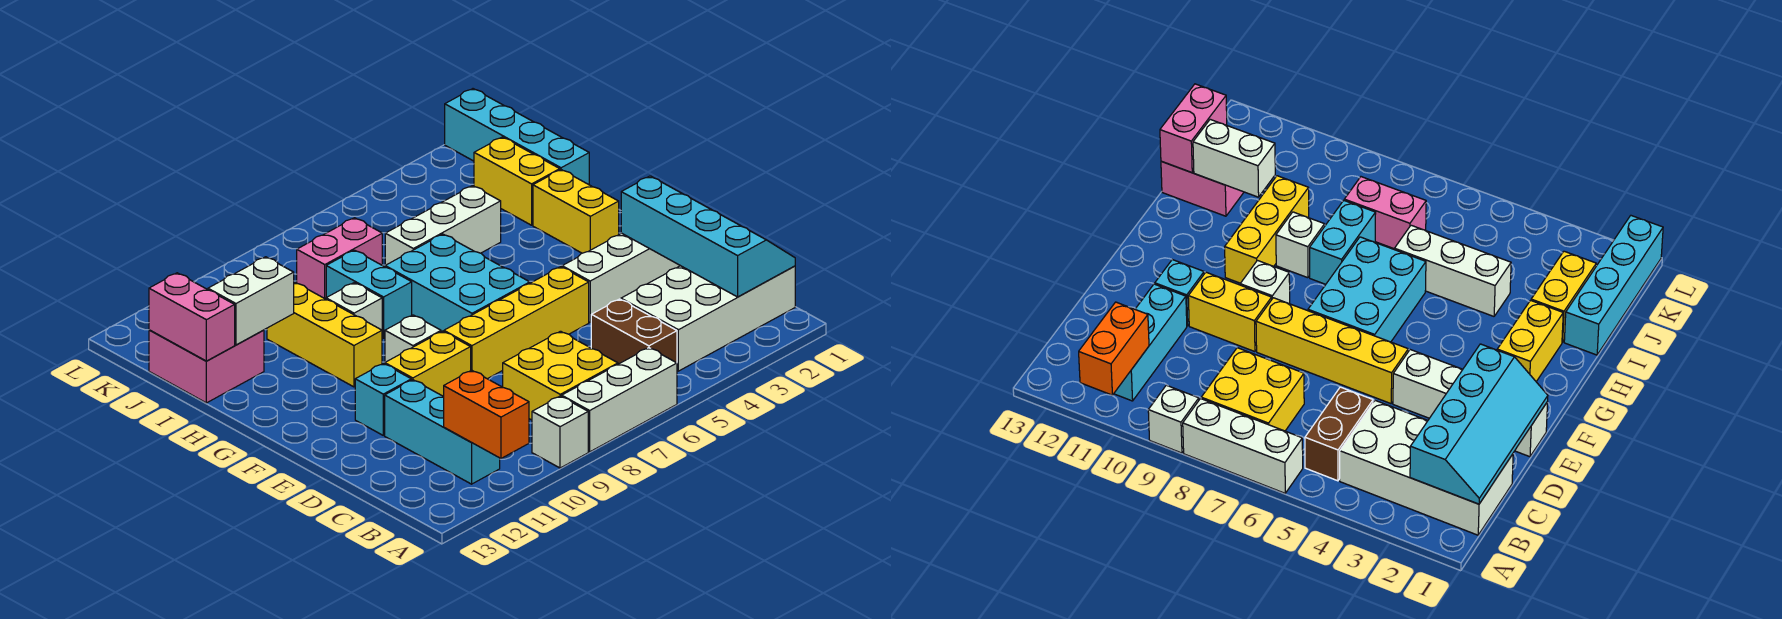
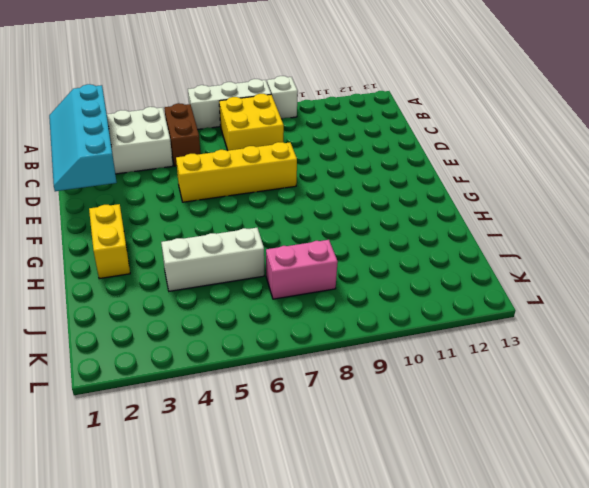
none -> cyan 1x3 brick [385,380,500,484]
none -> white 1x4 brick [562,233,680,322]
none -> yellow 1x2 brick [385,331,471,397]

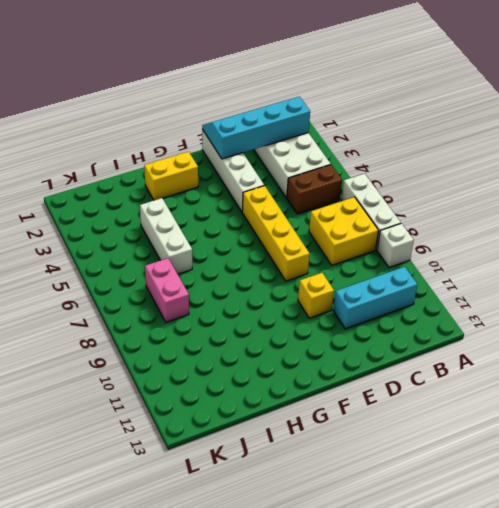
yellow 1x1 brick [298,273,334,318] -> yellow 1x2 brick [385,331,471,397]
none -> cyan 1x1 brick [355,364,411,435]
none -> cyan 2x3 brick [385,234,530,332]
none -> white 1x1 brick [385,315,441,362]

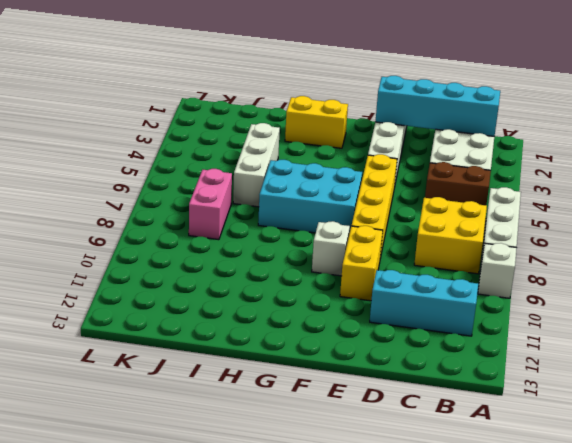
none -> cyan 1x1 brick [355,364,411,435]
none -> yellow 1x3 brick [267,283,382,387]
none -> cyan 1x2 brick [326,250,412,338]

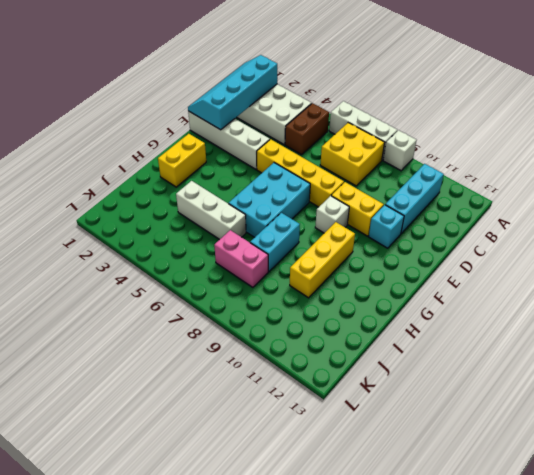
none -> white 1x1 brick [326,283,382,330]
none -> cyan 1x4 brick [445,89,589,185]
none -> yellow 1x2 brick [474,137,560,225]

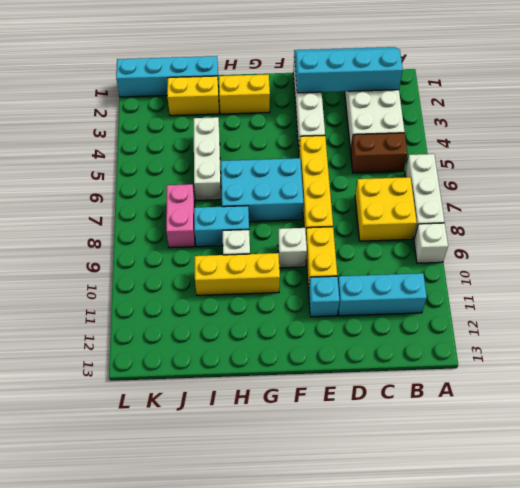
none -> pink 2x2 brick [149,330,264,403]
none -> orange 1x2 brick [444,370,529,458]
none -> white 1x2 brick [208,257,294,345]

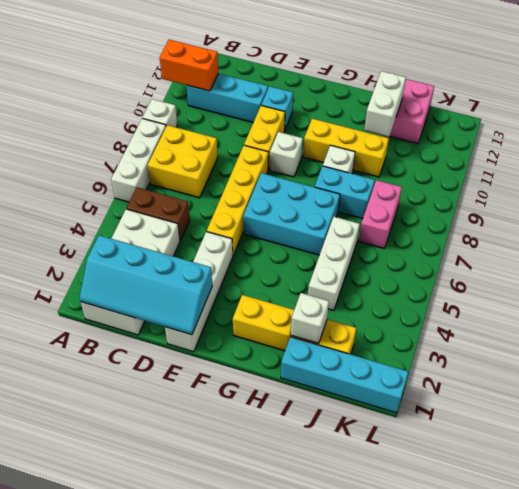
white 1x1 brick [291,293,329,343] -> none
none -> pink 1x2 brick [149,273,235,361]

